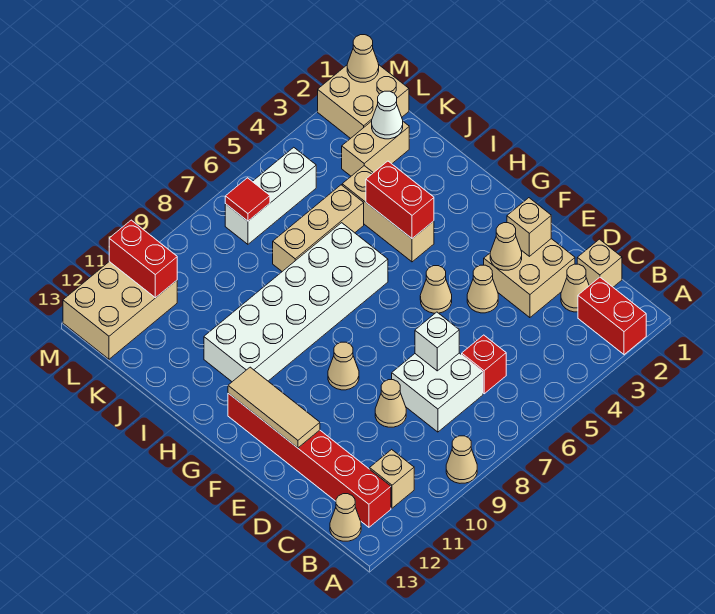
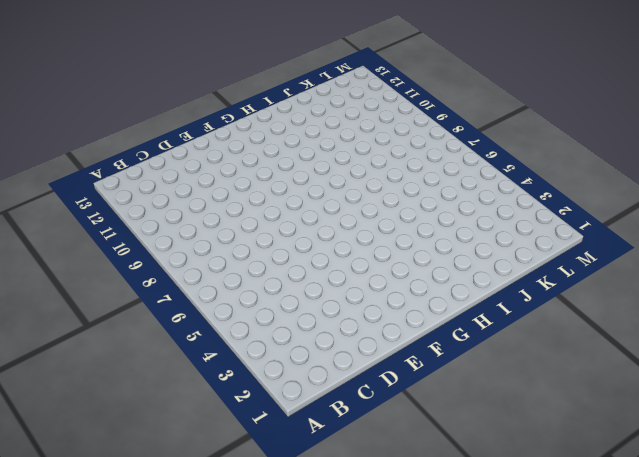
none -> red 1x2 brick [578,277,646,355]
none -> tan 1x1 cone [446,436,477,483]
none -> tan 1x1 brick [370,449,414,508]
none -> red 1x6 brick [228,393,391,527]

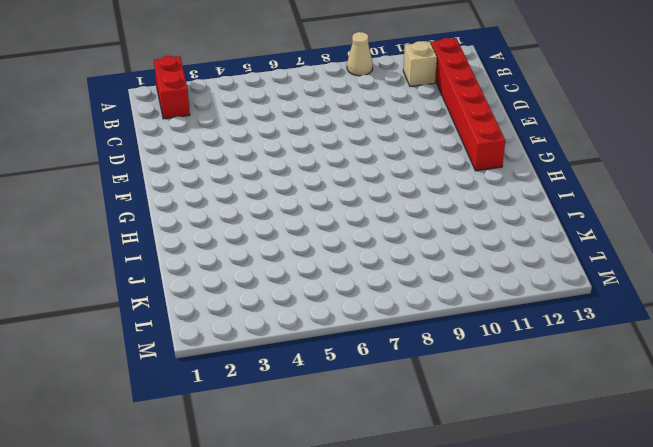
none -> tan 1x1 cone [330,494,361,541]
none -> tan 1x1 brick [577,239,622,287]
none -> tan 1x1 cone [561,264,589,312]
none -> red 1x1 brick [462,335,506,394]

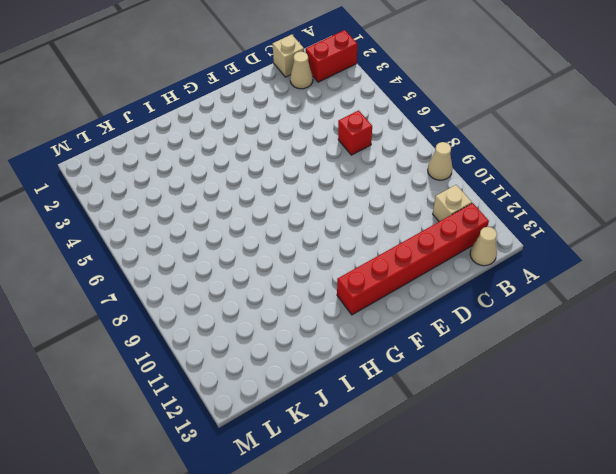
none -> white 2x2 brick [392,353,483,432]
none -> tan 2x2 brick [484,239,575,318]
none -> tan 1x1 cone [375,380,406,427]
none -> tan 1x1 cone [467,265,498,313]

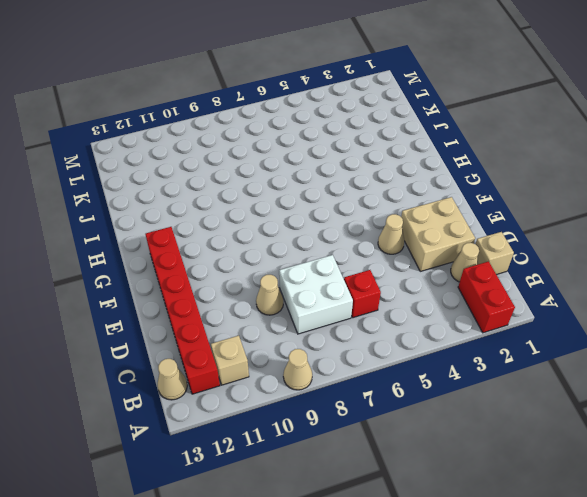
none -> tan 1x1 cone [420,266,452,313]
none -> tan 1x1 cone [328,342,359,390]
none -> tan 1x3 brick [342,166,434,262]
none -> white 2x6 brick [204,223,388,382]

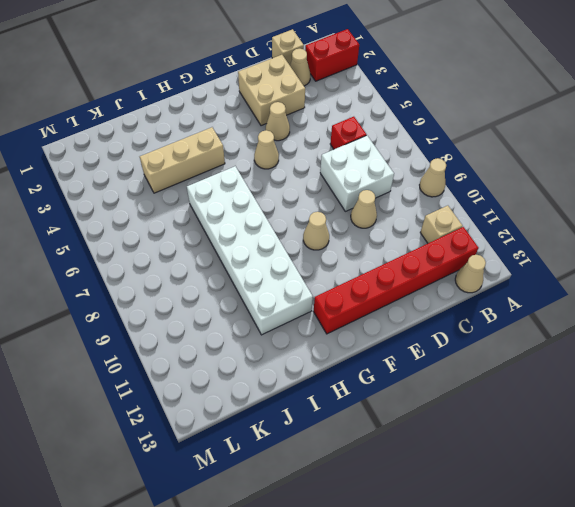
none -> tan 1x3 brick [273,185,364,271]
none -> tan 1x2 brick [342,121,409,176]
none -> tan 2x2 brick [318,65,409,138]
none -> white 1x3 brick [225,147,316,244]

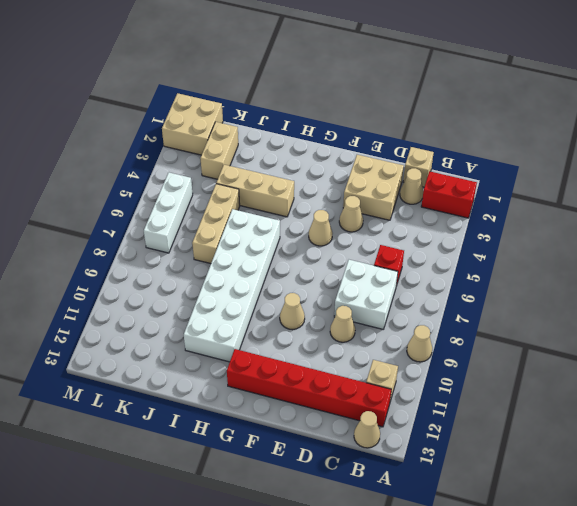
none -> tan 2x3 brick [63,262,177,359]
none -> white 1x1 brick [415,312,459,371]
none -> tan 1x1 brick [507,198,551,256]
none -> tan 1x1 cone [490,223,522,270]

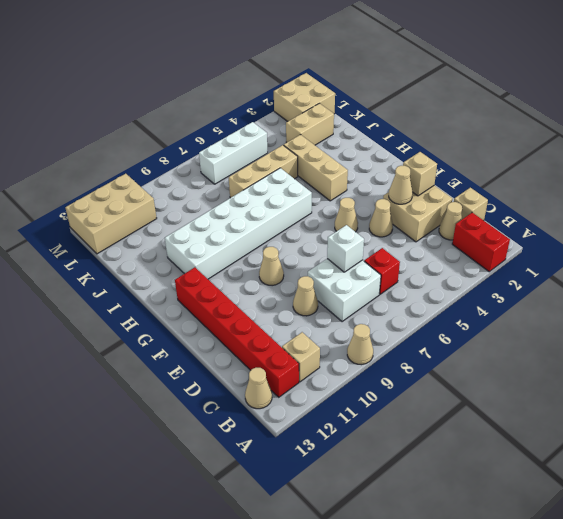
none -> tan 1x3 tile [228,367,320,448]
none -> red 1x2 brick [366,161,434,239]
none -> white 1x1 cone [372,91,403,139]
none -> red 1x1 tile [225,178,270,221]

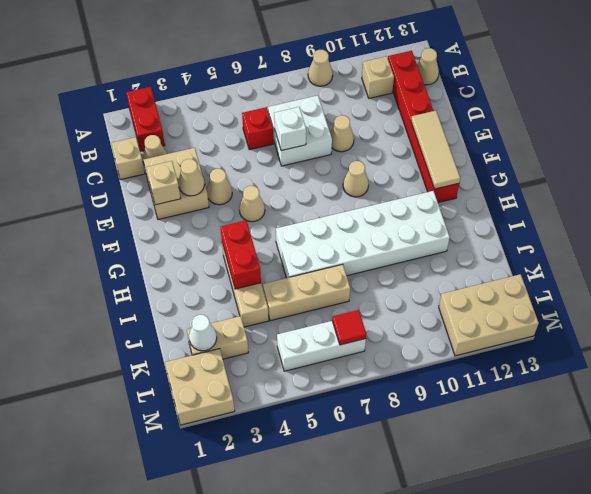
none -> red 1x2 brick [109,220,177,298]
none -> tan 1x1 cone [347,35,379,82]

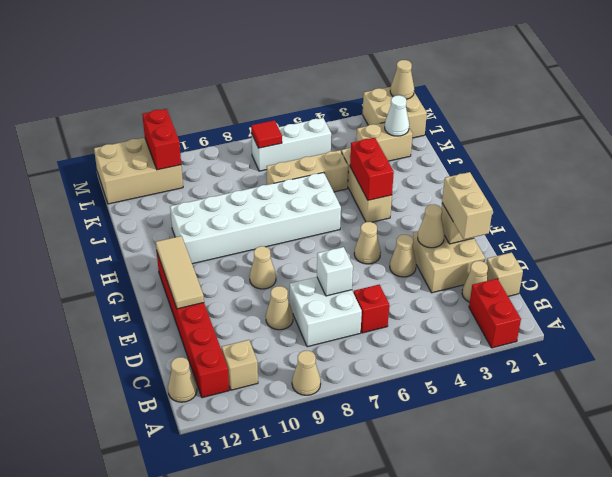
tan 1x2 brick [442,172,493,239] -> none

